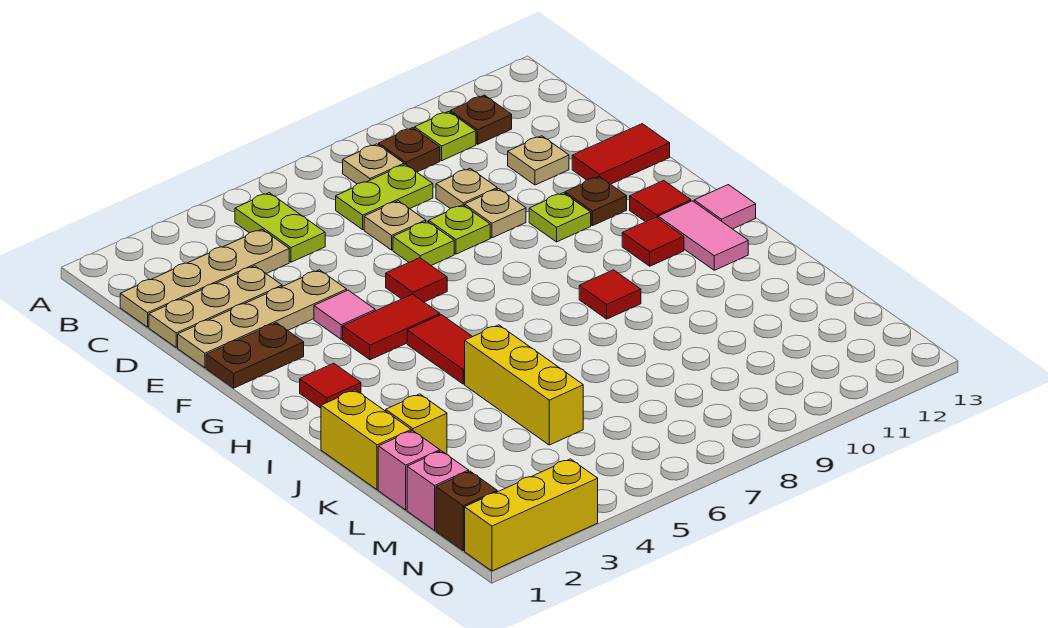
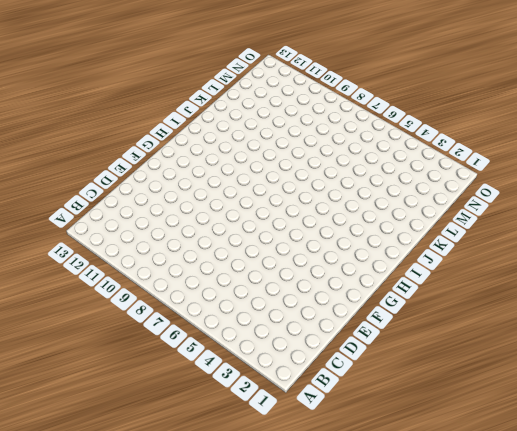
none -> lime 1x2 plate [235,193,325,262]
none -> tan 1x1 plate [343,144,404,184]
none -> brown 1x1 plate [379,128,440,172]
none -> lime 1x1 plate [414,112,476,161]

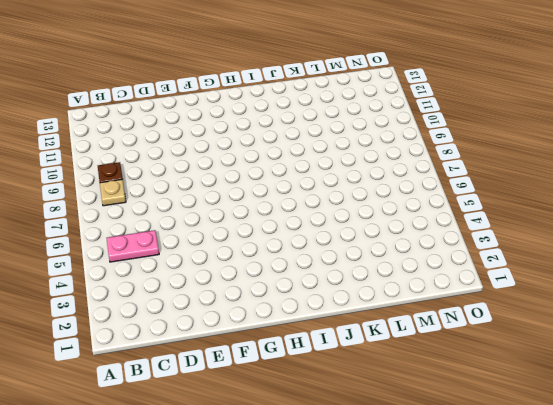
pink 1x2 plate [107,230,159,262] -> lime 1x2 plate [235,193,325,262]
none -> lime 1x1 plate [414,112,476,161]
none -> brown 1x1 plate [450,95,512,144]
none -> tan 1x4 plate [120,229,289,327]
none -> lime 1x2 plate [336,164,433,230]

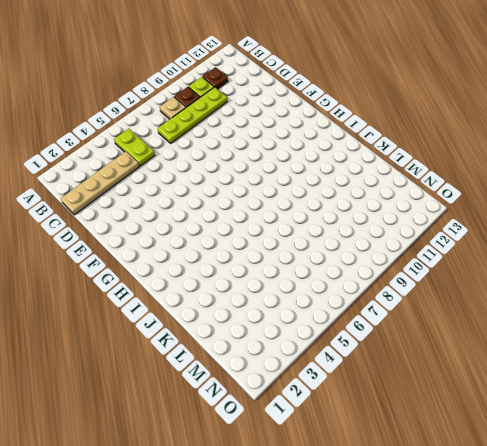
lime 1x4 plate [158,87,227,143] -> lime 1x2 plate [336,164,433,230]
none -> tan 1x3 plate [149,266,282,347]
none -> tan 1x1 plate [364,201,426,250]
none -> tan 1x1 plate [436,168,497,208]
none -> tan 1x1 plate [508,136,569,185]

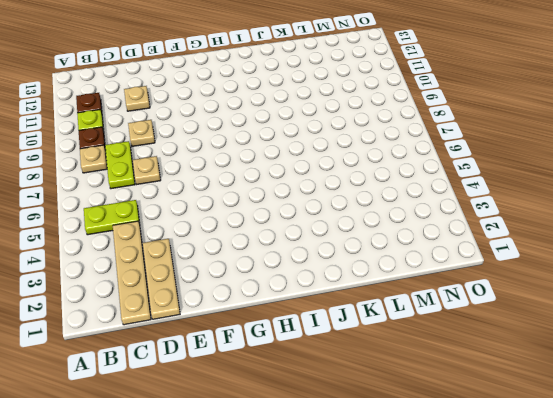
none -> tan 1x4 plate [178,270,347,368]
none -> lime 1x1 plate [393,221,454,266]
none -> lime 1x1 plate [429,205,490,254]
none -> tan 1x1 plate [465,189,526,238]

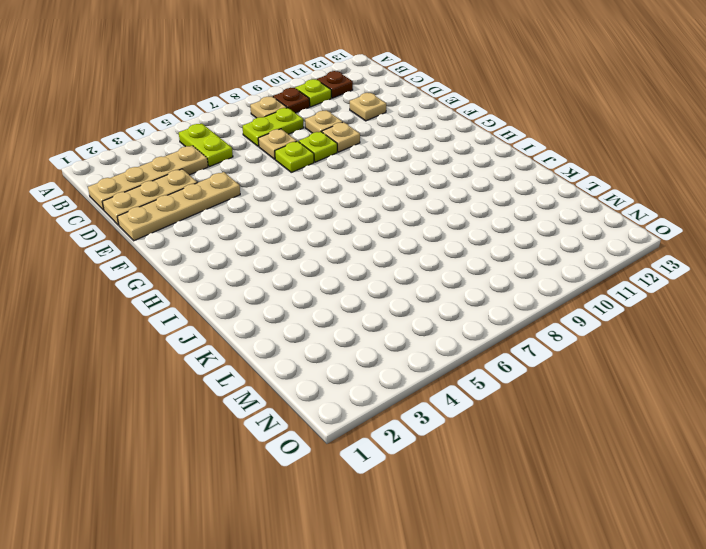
none -> red 1x2 tile [572,124,670,184]
none -> brown 1x2 plate [206,323,304,388]
none -> pink 1x1 tile [314,290,375,339]
none -> red 1x1 tile [386,258,447,302]

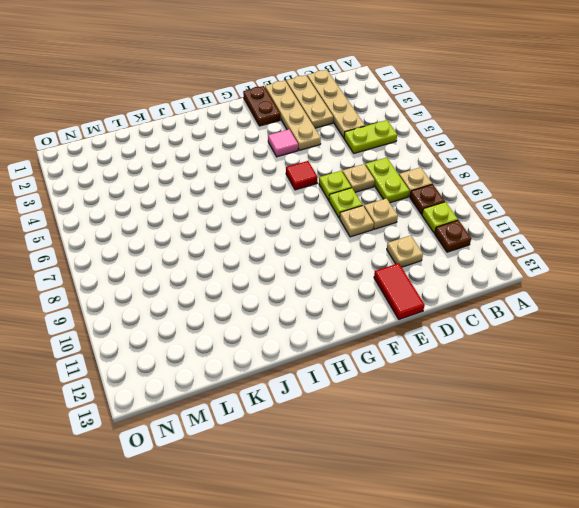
none -> lime 1x1 plate [529,193,591,242]
none -> brown 1x1 plate [565,176,627,226]
none -> red 1x2 tile [343,294,440,360]
none -> red 1x1 tile [630,181,691,222]

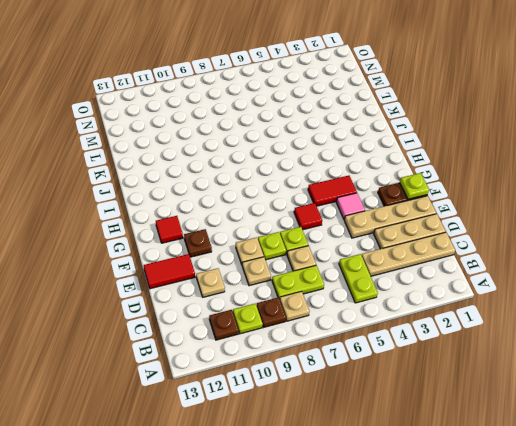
lime 1x1 plate [400,173,429,199] -> lime 1x1 plate moved to [529,193,591,242]
none -> red 1x1 tile [300,363,361,408]
none -> red 1x2 tile [407,315,472,384]
none -> red 1x1 tile [622,217,684,266]
none -> pink 1x2 tile [658,201,748,270]

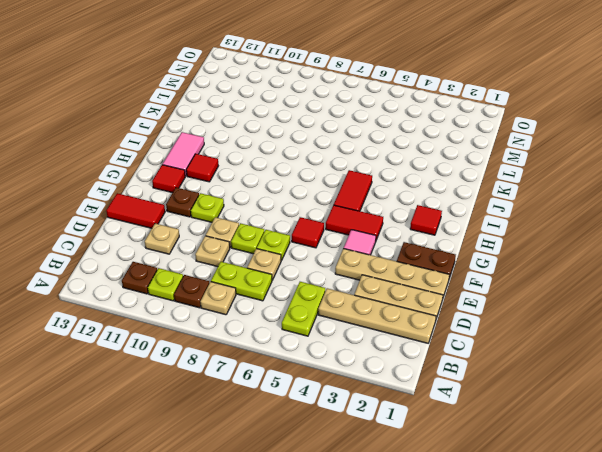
none -> pink 1x1 tile [694,185,756,229]
none -> red 1x1 tile [579,270,641,319]
none -> yellow 1x2 brick [321,390,411,490]
none -> yellow 1x3 brick [465,325,583,445]

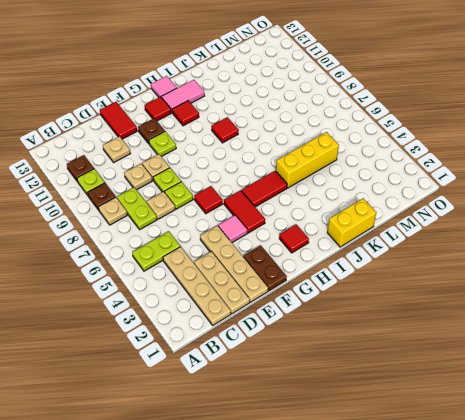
none -> yellow 1x1 brick [386,394,447,454]
none -> pink 1x1 brick [378,431,440,510]
none -> pink 1x1 brick [407,451,469,530]
none -> brown 1x1 brick [436,471,497,551]

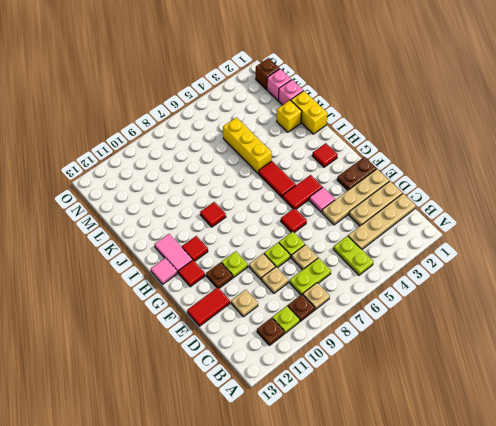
none -> yellow 1x3 brick [465,459,598,571]

